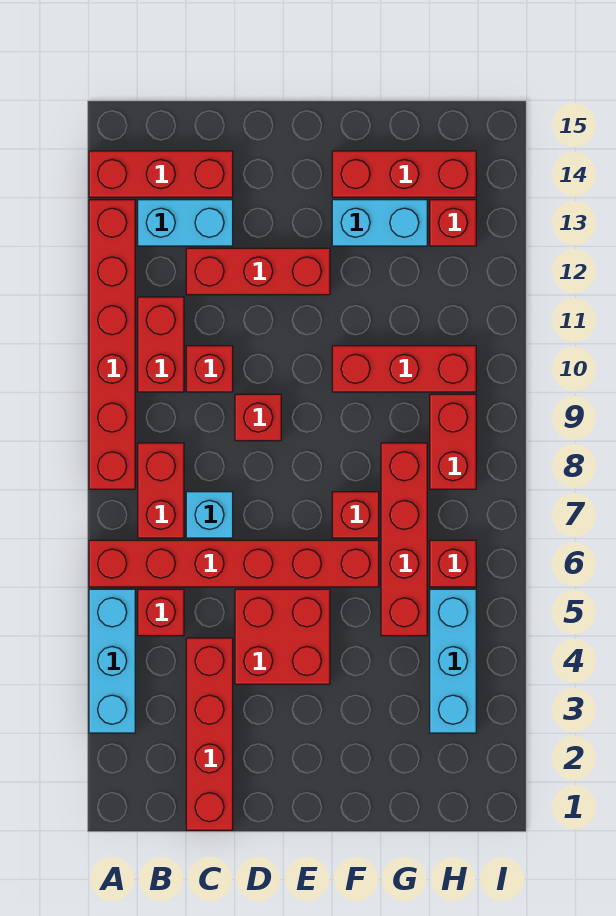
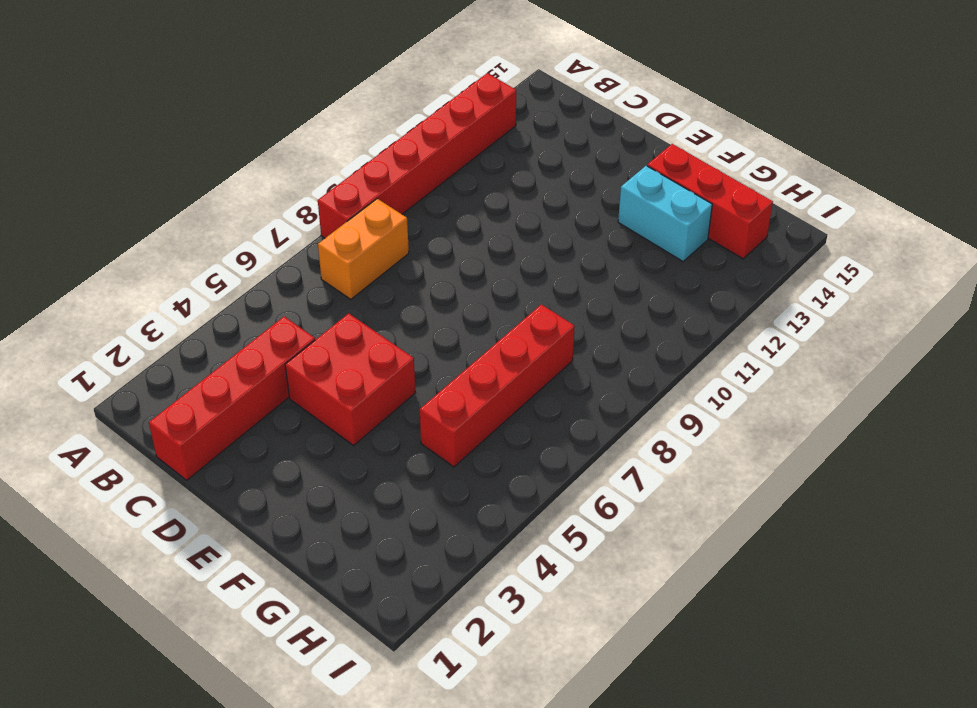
orange 1x2 brick [318,199,409,299] -> red 1x2 brick [138,443,184,538]
none -> cyan 1x3 brick [89,589,135,733]
none -> red 1x6 brick [89,540,379,587]
none -> red 1x3 brick [89,151,233,197]

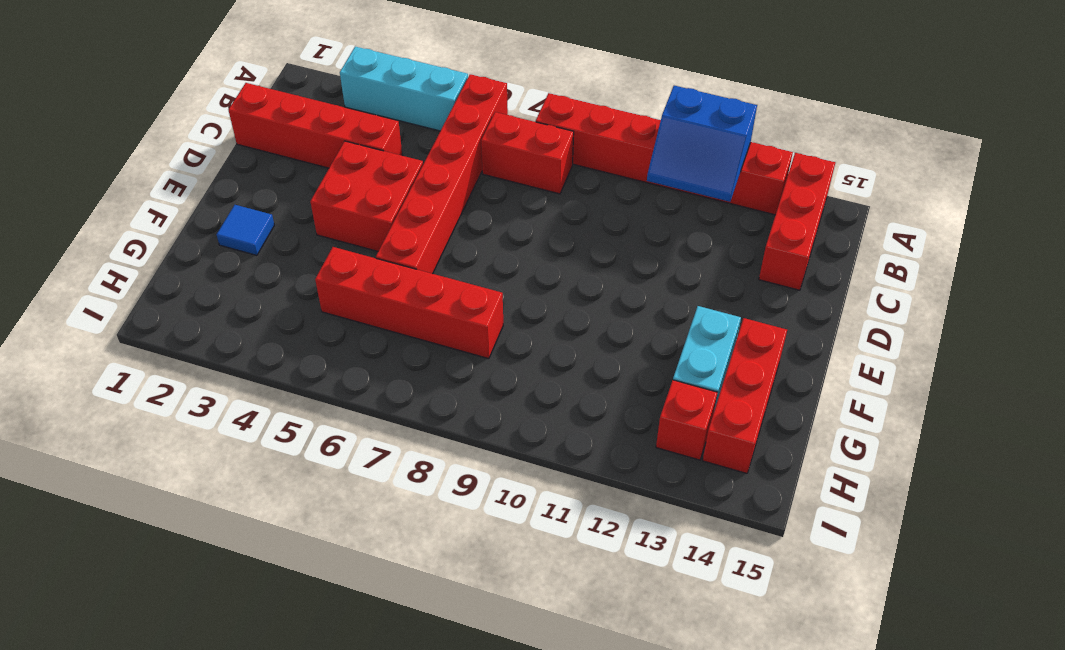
blue 2x2 slope [647,86,757,202] -> none
blue 1x1 tile [217,205,274,255] -> none
none -> red 1x1 brick [138,589,184,636]
none -> red 1x2 brick [138,297,184,392]
none -> cyan 1x2 brick [138,200,233,246]

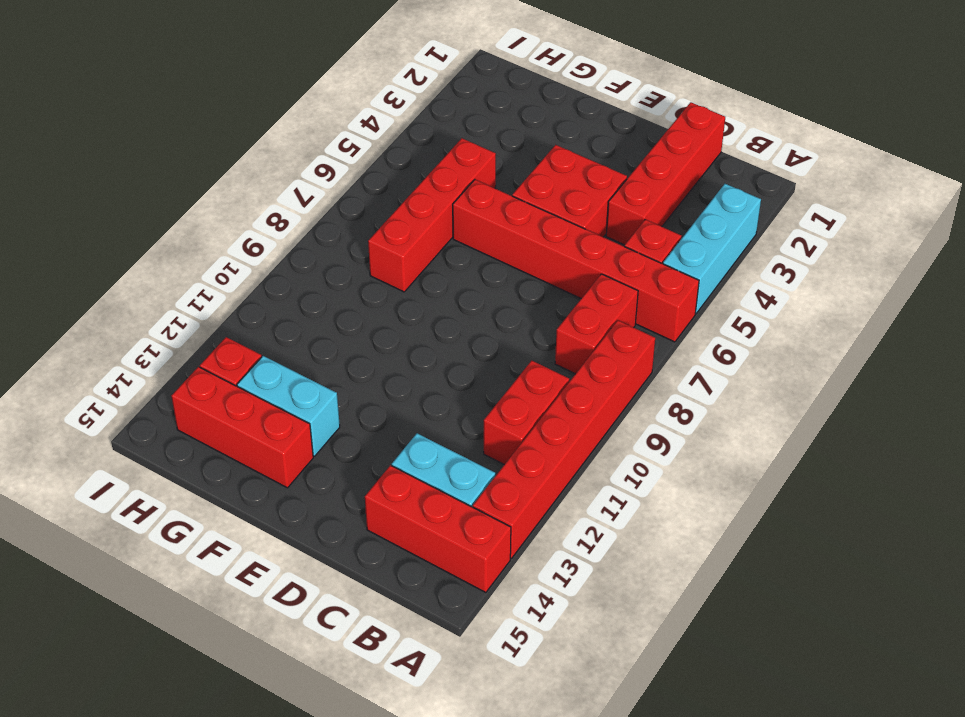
none -> cyan 1x1 brick [186,492,233,538]
none -> red 1x1 brick [186,346,233,392]
none -> red 1x3 brick [186,248,330,295]

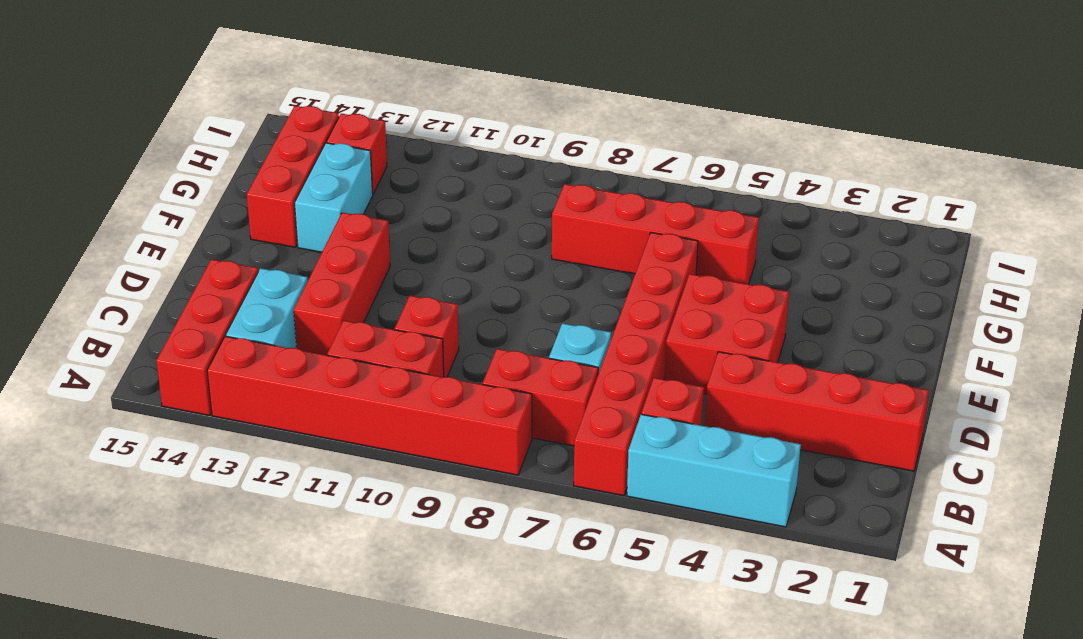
none -> red 1x1 brick [235,394,281,441]
none -> red 1x1 brick [332,492,379,538]
none -> red 1x3 brick [332,346,476,392]

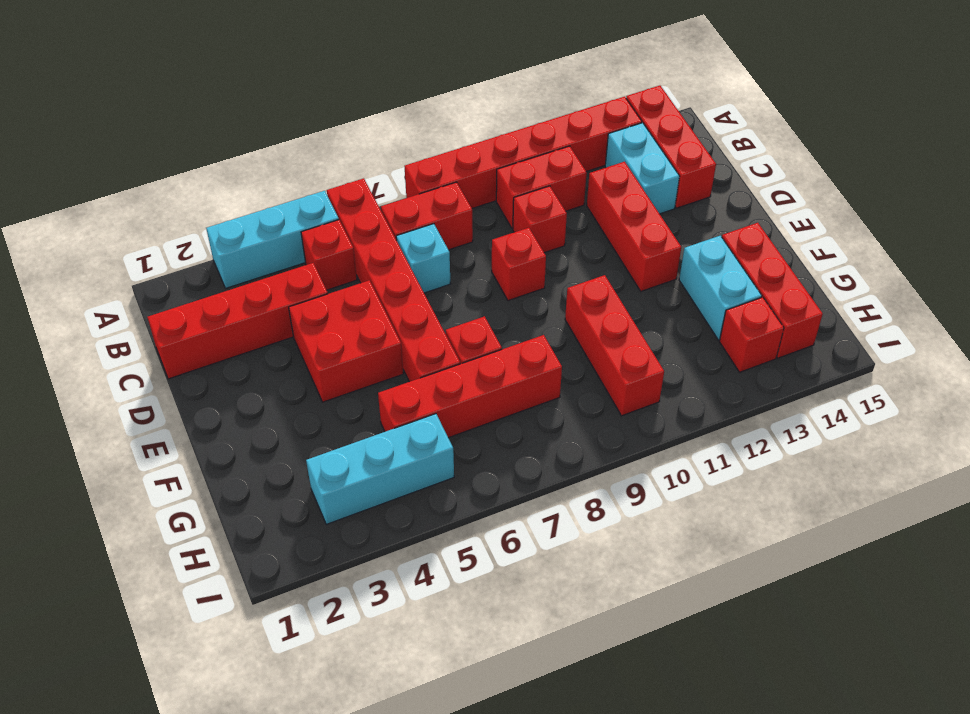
none -> red 1x1 brick [430,540,476,587]
none -> red 1x2 brick [430,394,476,489]

